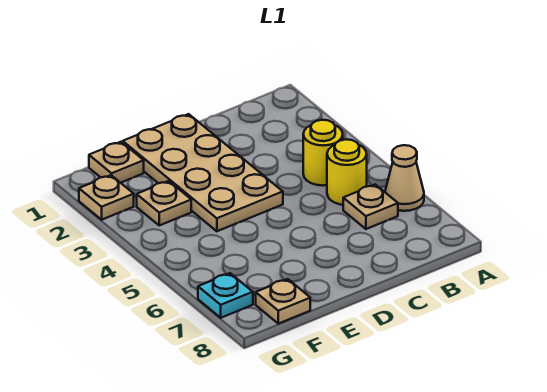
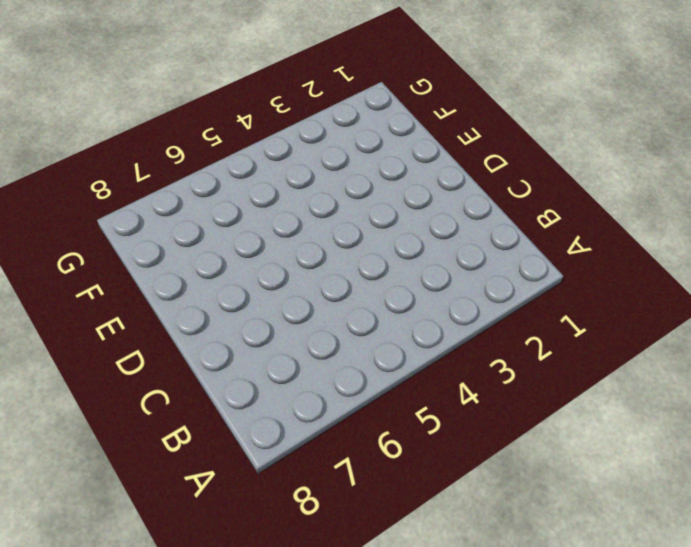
none -> tan 1x1 cone [385,145,424,211]
none -> yellow 1x1 round brick [303,120,343,186]

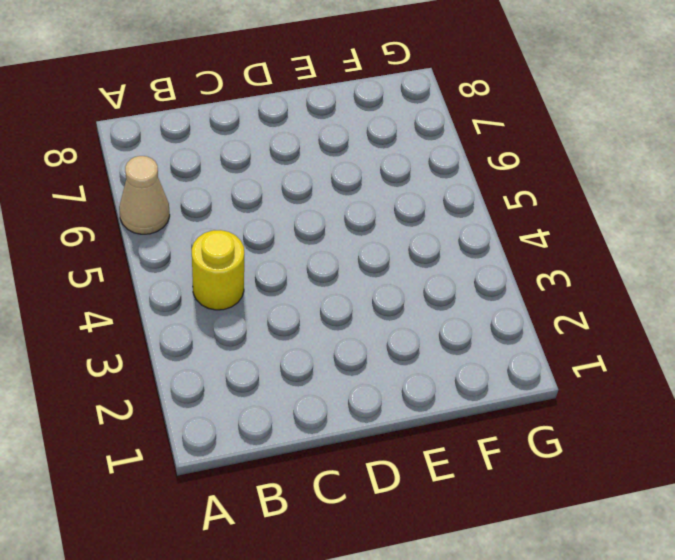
none -> yellow 1x1 round brick [327,139,367,205]
none -> tan 1x1 plate [343,184,398,229]

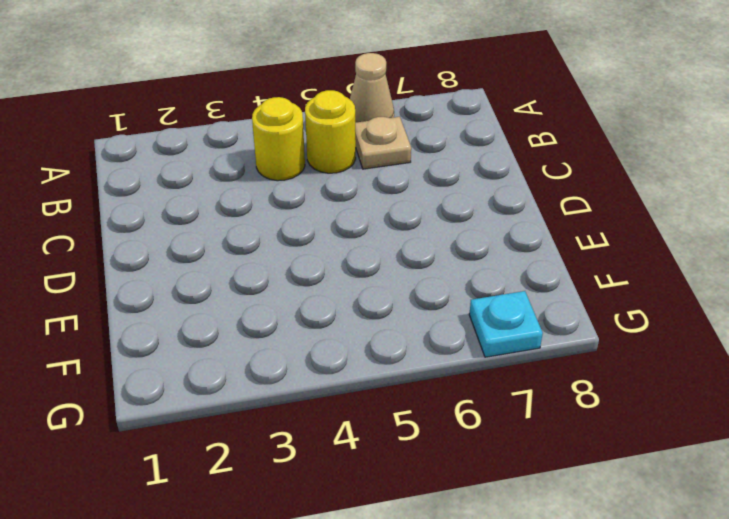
none -> tan 2x4 plate [123,114,283,231]
none -> tan 1x1 plate [89,142,144,183]

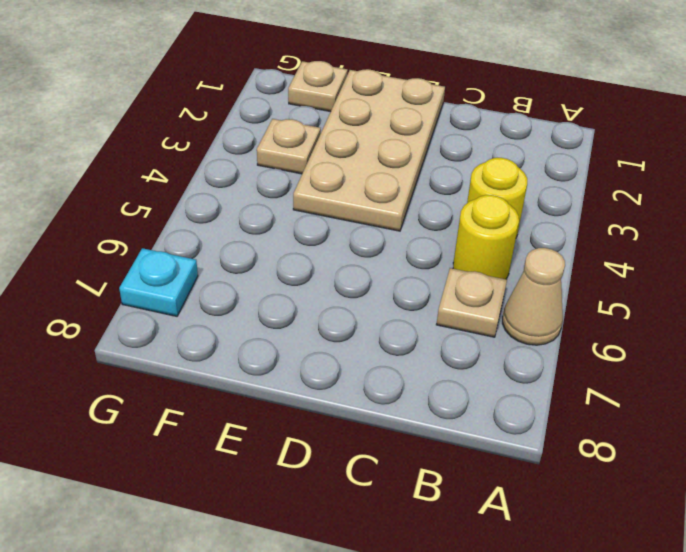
none -> tan 1x1 plate [256,279,310,324]
none -> tan 1x1 plate [79,175,134,220]

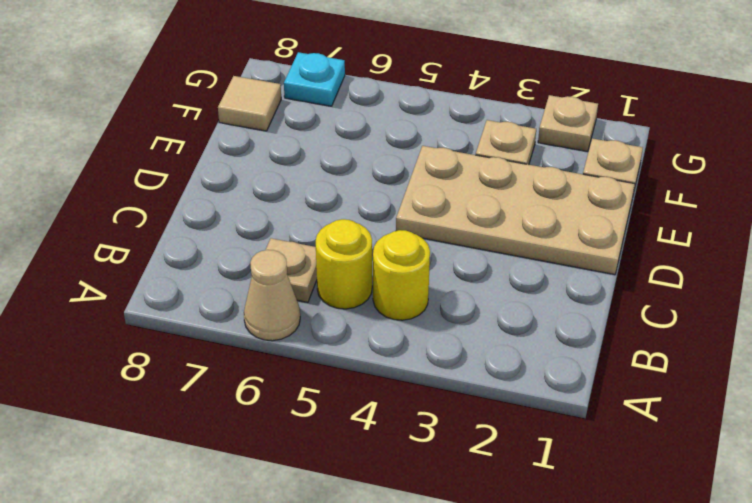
tan 1x1 tile [218,76,281,131] -> tan 1x1 plate [256,279,310,324]

